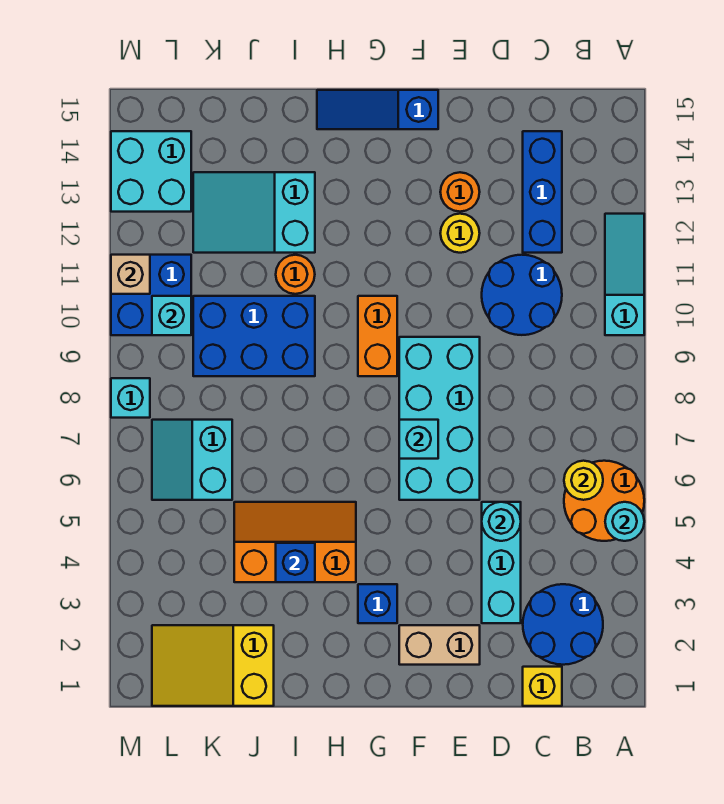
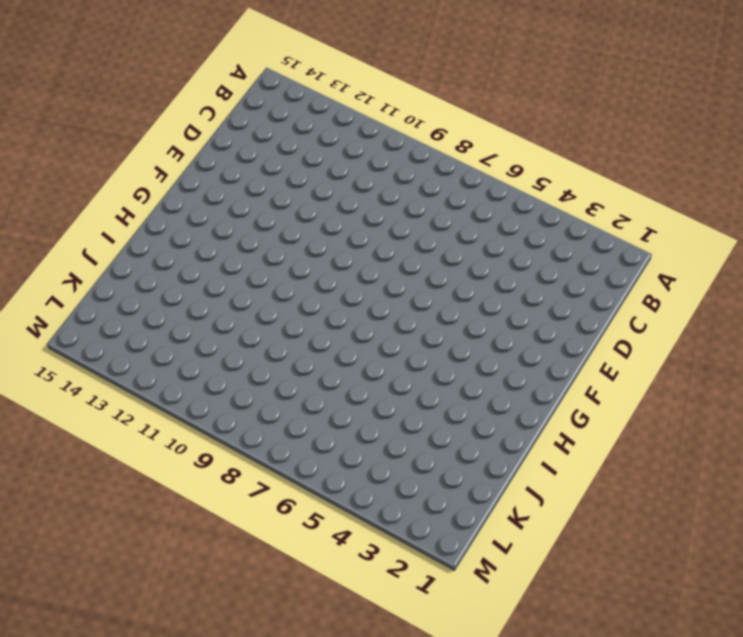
none -> orange 2x2 round brick [564,461,644,541]
none -> cyan 1x3 slope [605,214,644,335]
none -> blue 2x2 round brick [523,584,603,665]
none -> yellow 1x1 brick [523,667,562,706]

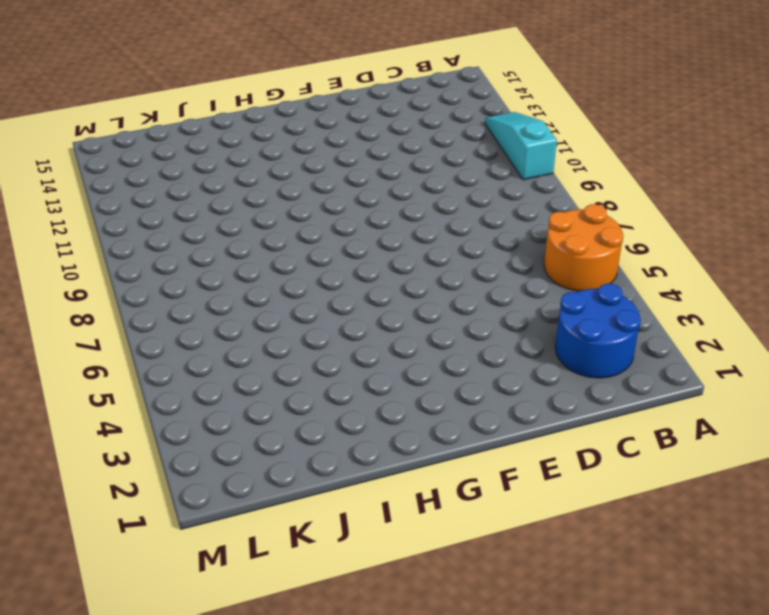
none -> yellow 1x1 brick [523,667,562,706]
none -> blue 2x2 round brick [482,255,562,335]
none -> blue 1x3 brick [523,131,562,253]
none -> cyan 1x3 brick [482,502,521,623]

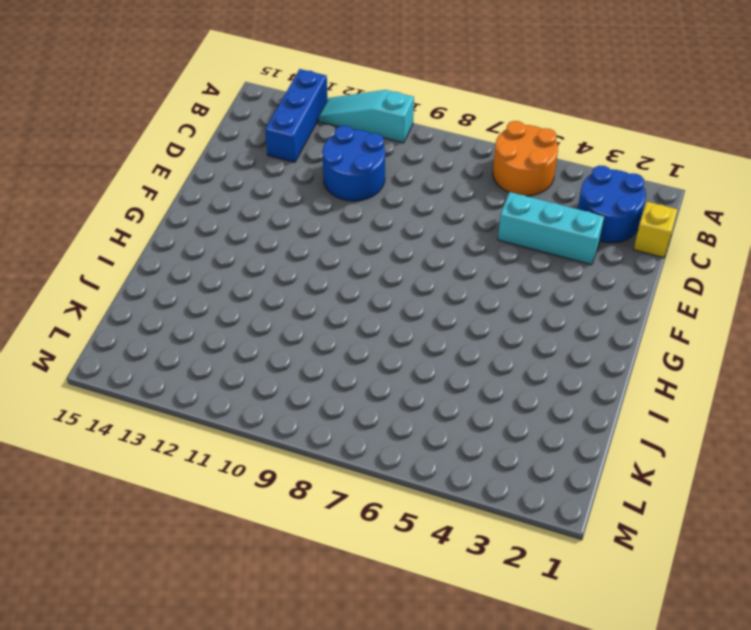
blue 1x3 brick [265,69,328,162] -> blue 1x3 brick turned to [523,131,562,253]
none -> tan 1x2 brick [399,625,480,665]
none -> cyan 2x4 brick [399,337,480,500]
none -> yellow 1x1 round brick [440,214,480,253]
none -> orange 1x1 round brick [440,172,480,212]

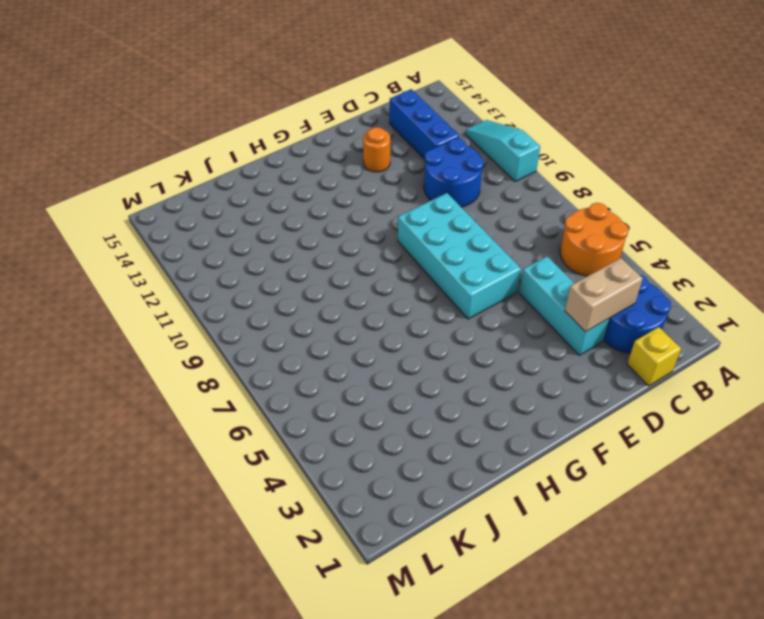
tan 1x2 brick [565,258,643,332] -> tan 1x2 brick moved to [399,625,480,665]
none -> yellow 1x1 round brick [440,214,480,253]
none -> blue 1x3 slope [317,90,438,129]
none -> blue 1x1 brick [358,584,397,623]
none -> orange 1x2 brick [358,296,397,376]

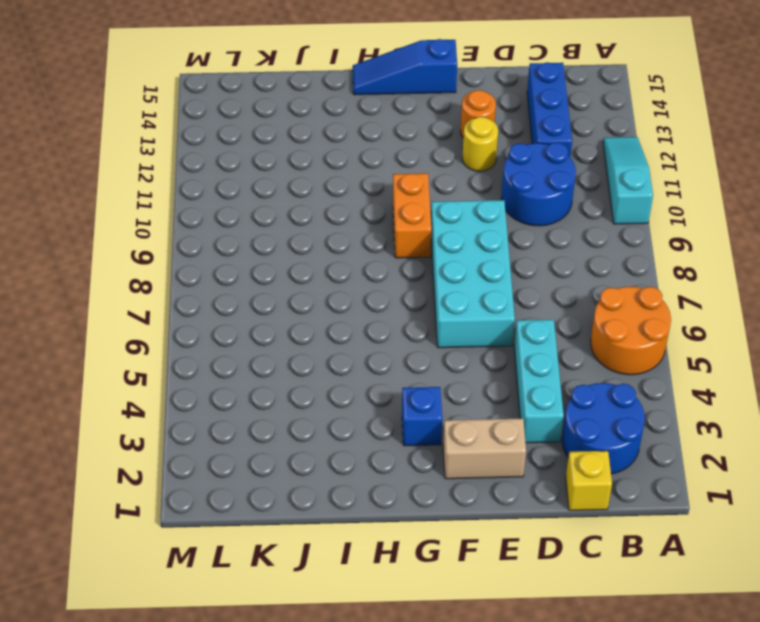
none -> orange 2x3 slope [234,502,356,582]
none -> blue 2x3 brick [193,296,315,376]
none -> orange 1x1 round brick [276,255,315,294]
none -> cyan 2x3 slope [193,172,315,253]

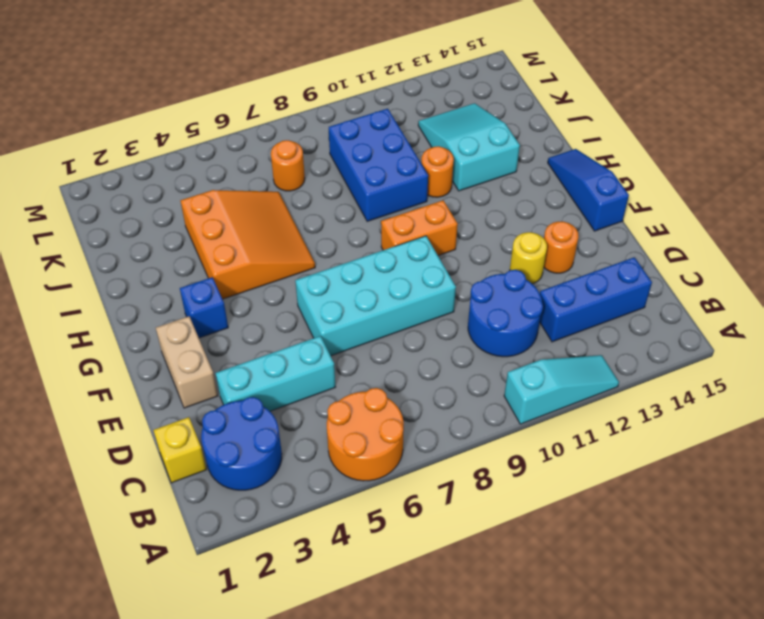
orange 3x3 slope [180,190,315,299] -> orange 2x3 slope [234,502,356,582]
orange 1x1 round brick [271,140,305,191] -> cyan 2x2 slope [152,420,232,500]
none -> yellow 2x3 slope [152,625,274,706]
none -> blue 2x2 brick [111,255,191,335]
none -> cyan 2x2 brick [111,131,191,212]
none -> cyan 1x1 brick [111,378,150,418]

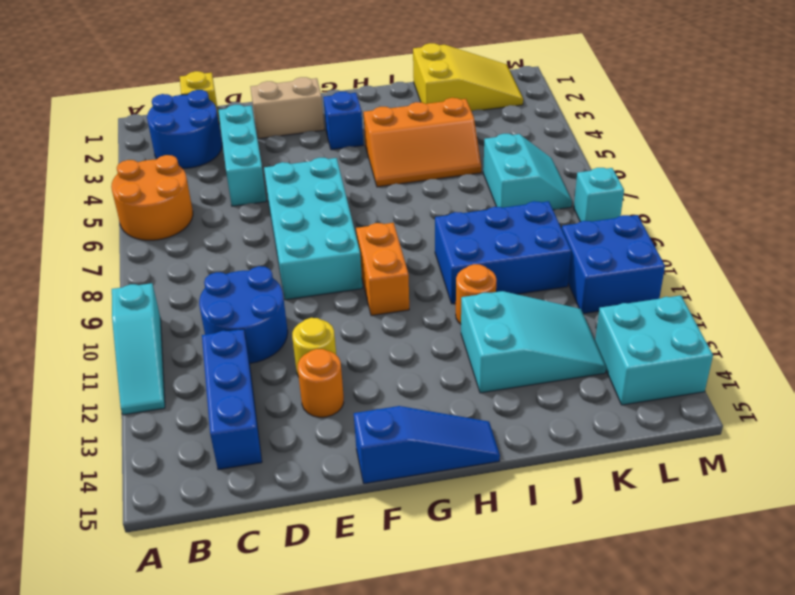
none -> cyan 1x1 round brick [605,502,644,541]
none -> yellow 1x1 round brick [564,461,603,500]
none -> cyan 1x1 round brick [482,502,521,541]
none -> cyan 1x1 brick [399,420,438,459]

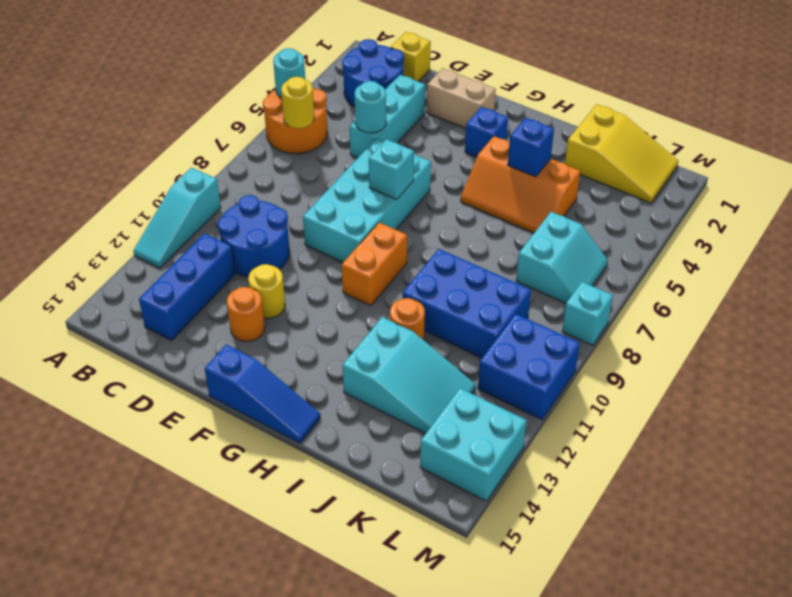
none -> cyan 1x1 brick [152,296,191,335]
none -> tan 1x1 brick [111,255,150,294]

